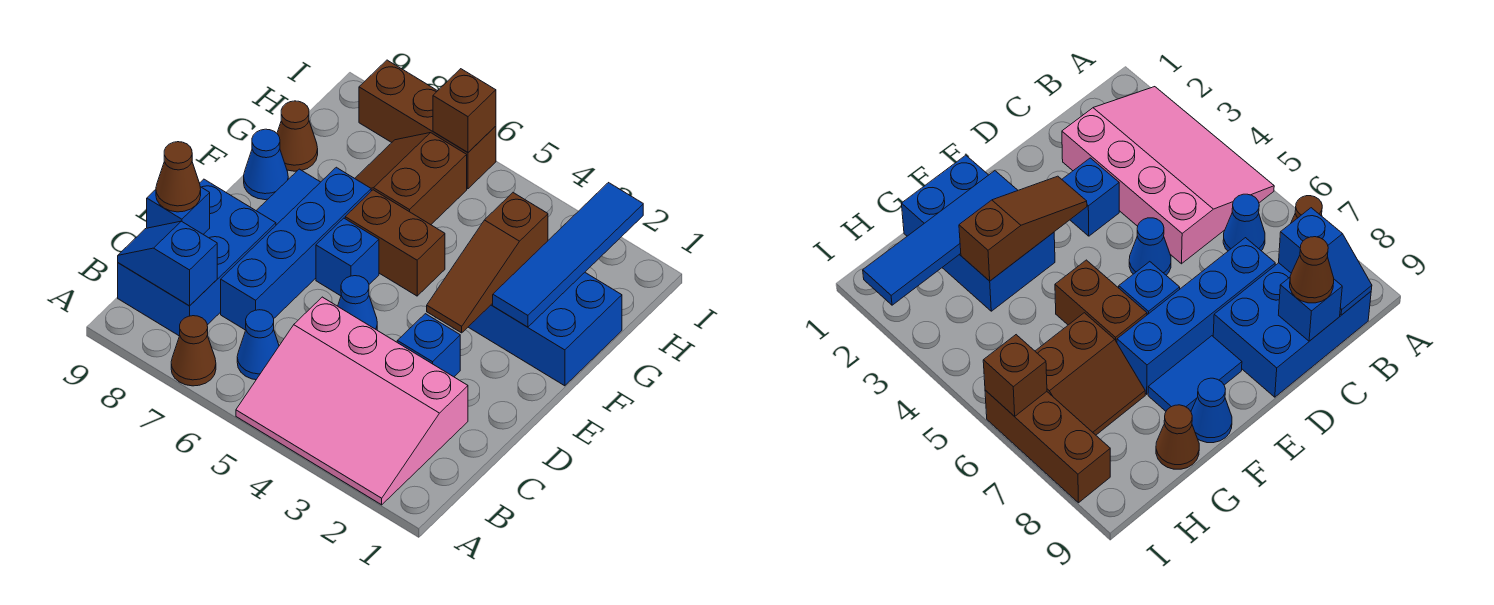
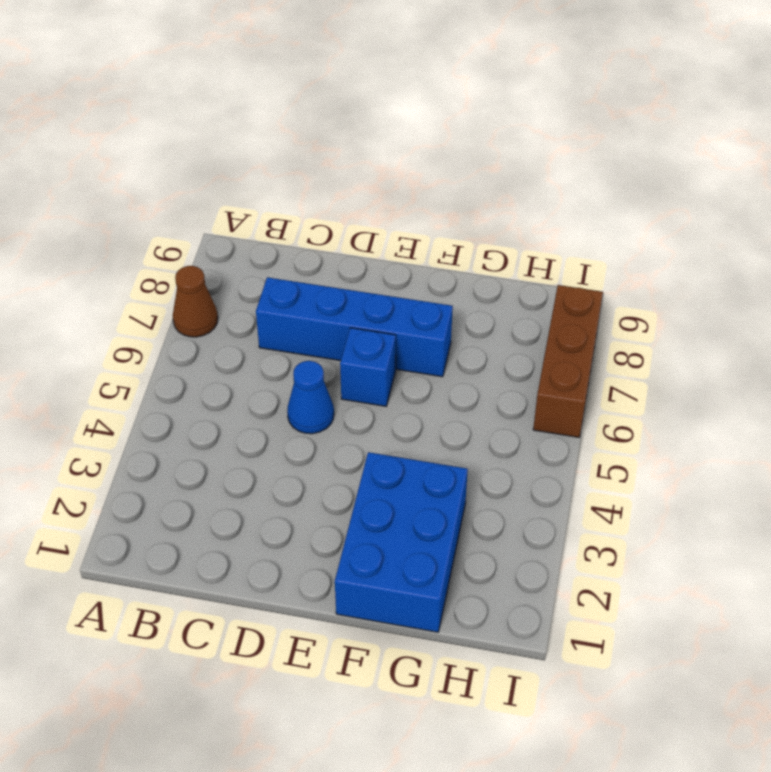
none -> pink 3x4 slope [236,297,468,505]
none -> blue 1x1 cone [237,310,279,380]
none -> blue 2x3 brick [118,179,276,336]

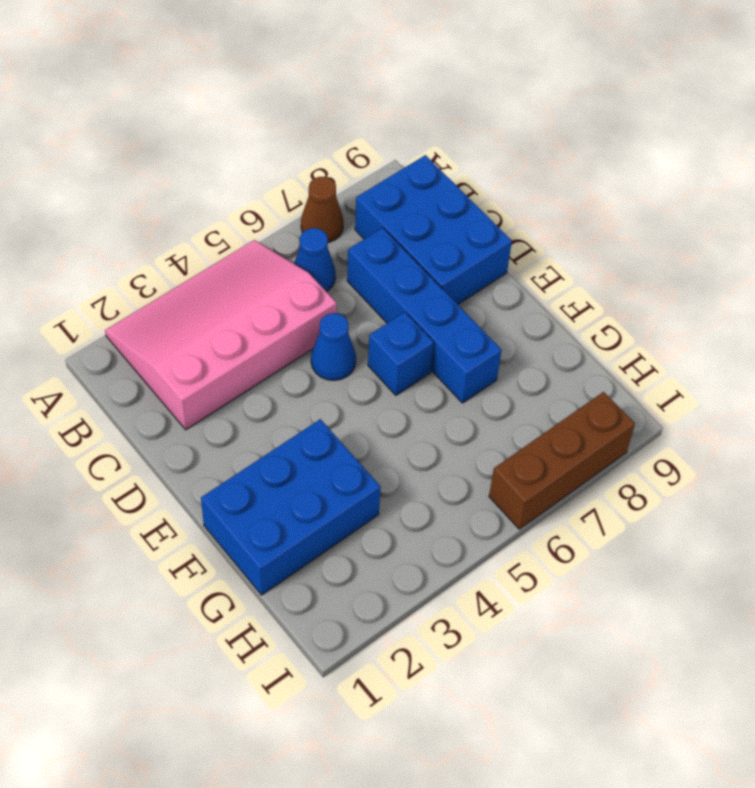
none -> blue 1x1 brick [397,314,460,377]
none -> blue 1x2 tile [256,169,320,225]
none -> brown 1x2 brick [345,190,445,296]

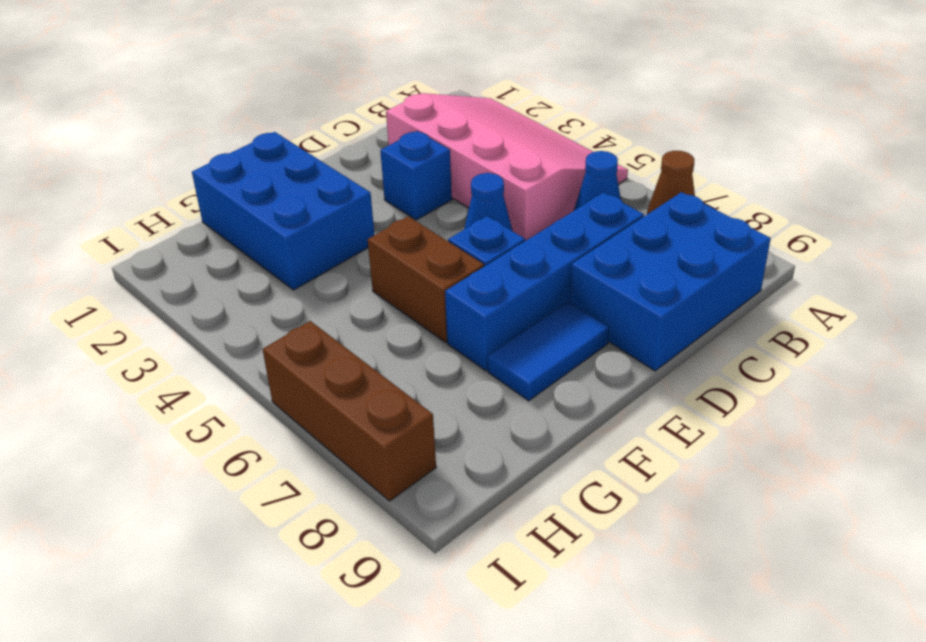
none -> blue 1x1 cone [244,129,288,200]
none -> brown 2x2 slope [355,133,467,225]
none -> brown 1x1 cone [277,101,318,171]

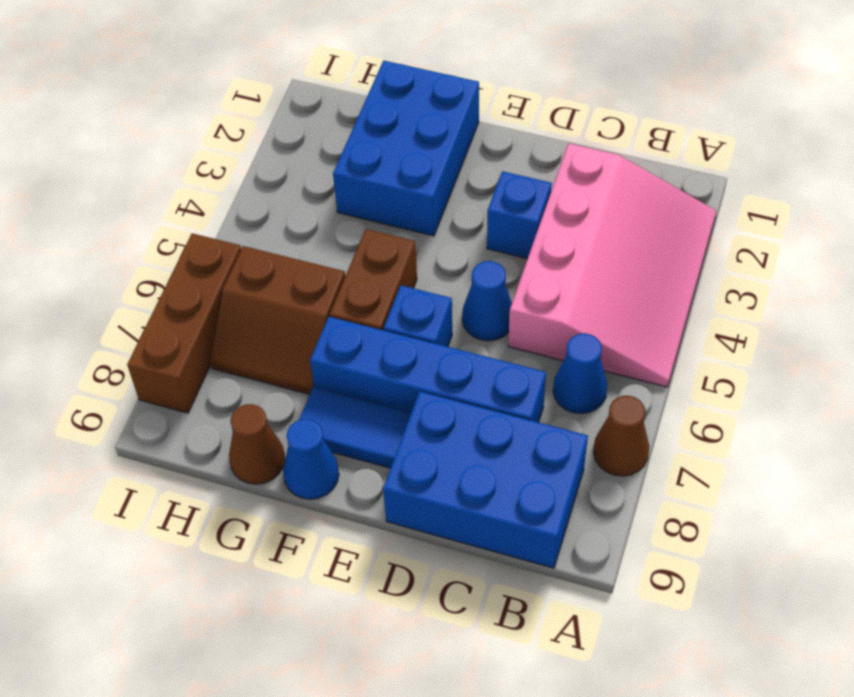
none -> blue 1x2 slope [118,221,217,306]
none -> blue 1x1 brick [147,187,210,234]
none -> brown 1x3 slope [427,193,548,333]

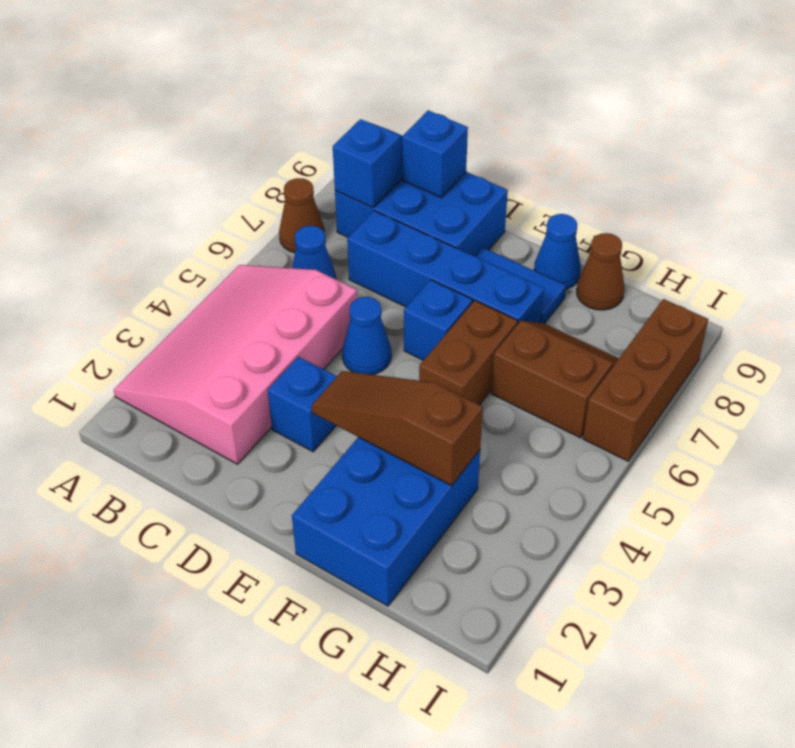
none -> blue 1x4 tile [493,183,643,327]
none -> brown 1x1 brick [433,69,496,152]
none -> brown 1x1 cone [156,142,201,212]

